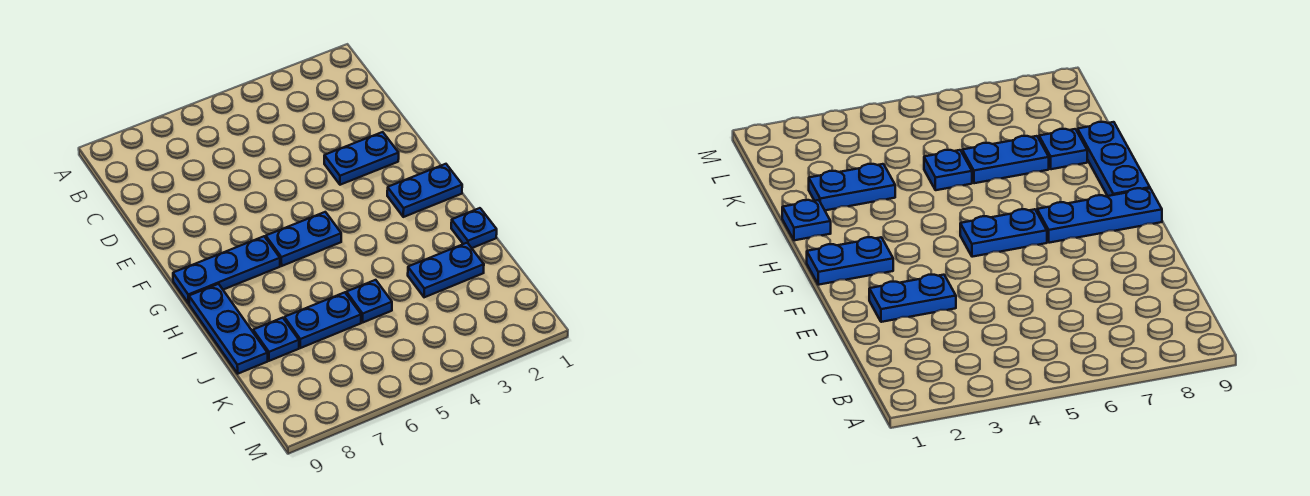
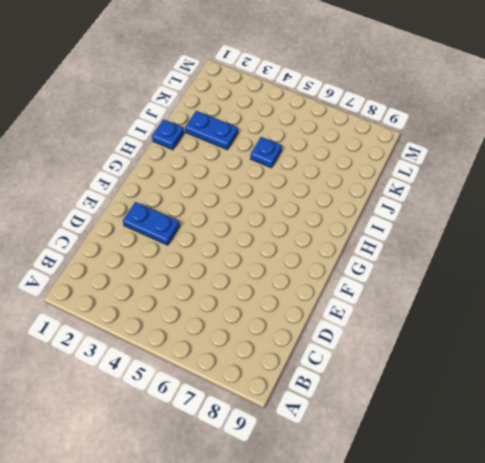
none -> blue 1x2 plate [387,164,462,217]
none -> blue 1x2 plate [266,212,341,266]

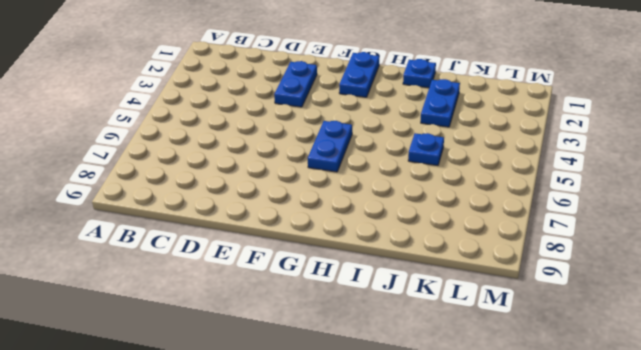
none -> blue 1x3 plate [173,236,280,303]
none -> blue 1x3 plate [189,284,268,374]

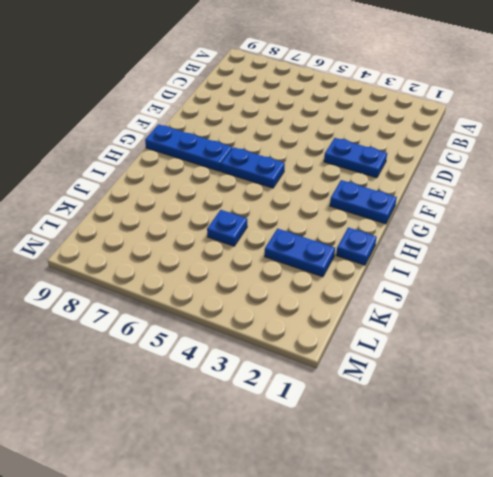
none -> blue 1x3 plate [189,284,268,374]
none -> blue 1x2 plate [284,292,361,348]

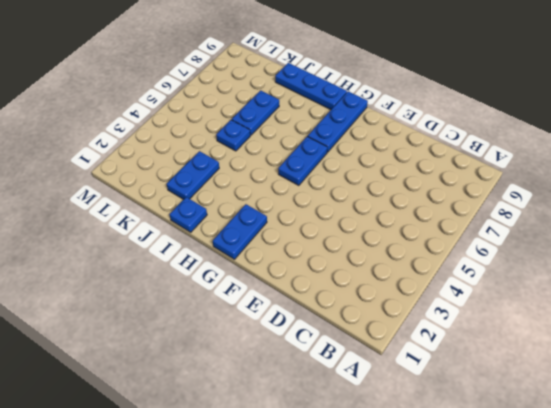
none -> blue 1x2 plate [324,132,399,185]
none -> blue 1x1 plate [253,318,299,361]

